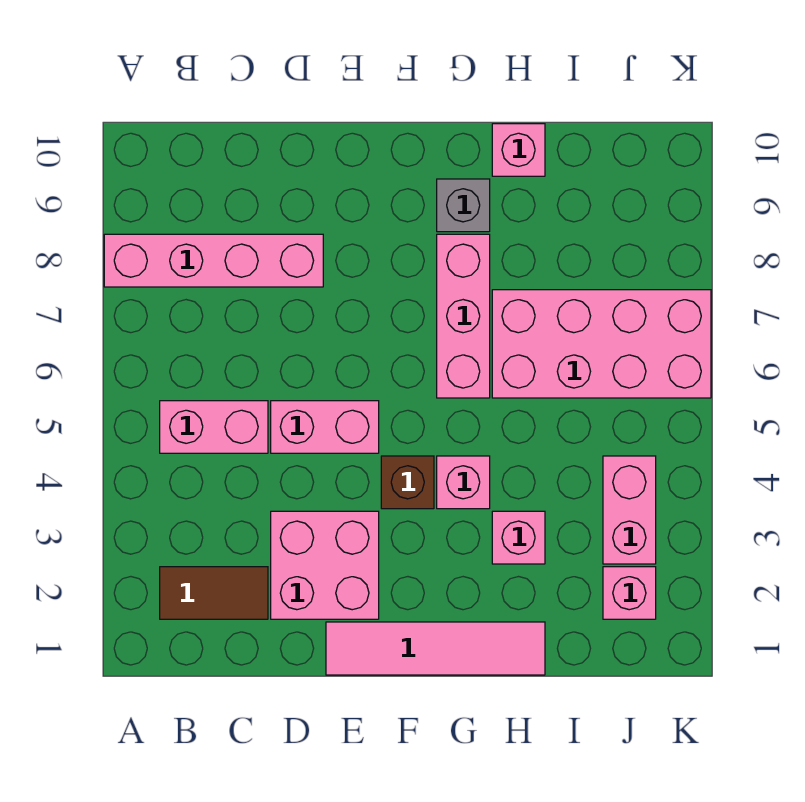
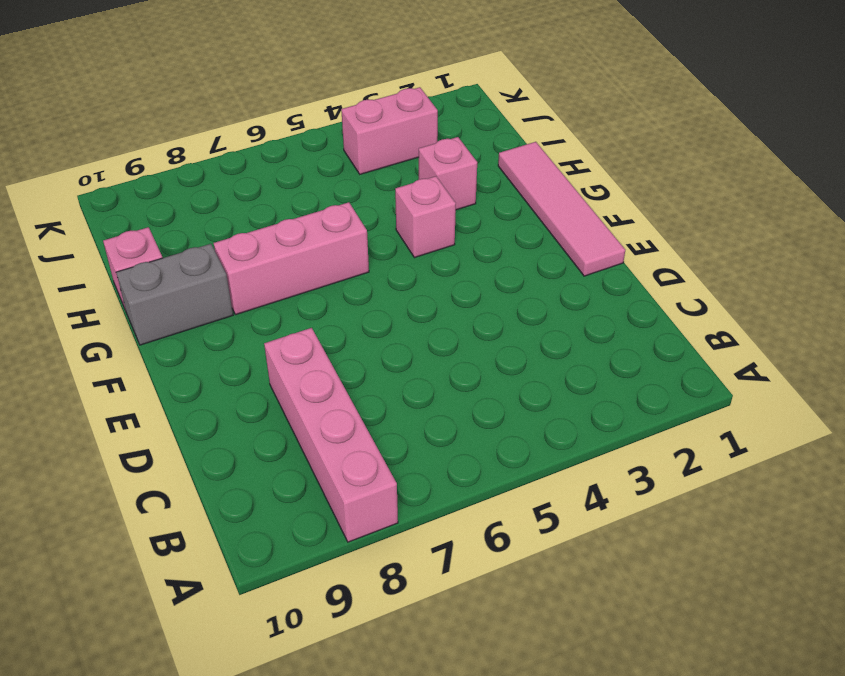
grey 1x2 brick [116,244,233,345] -> grey 1x1 brick [437,179,490,232]
none -> brown 1x2 tile [160,567,268,619]
none -> pink 1x2 brick [160,401,268,453]
none -> pink 2x2 brick [271,511,379,619]

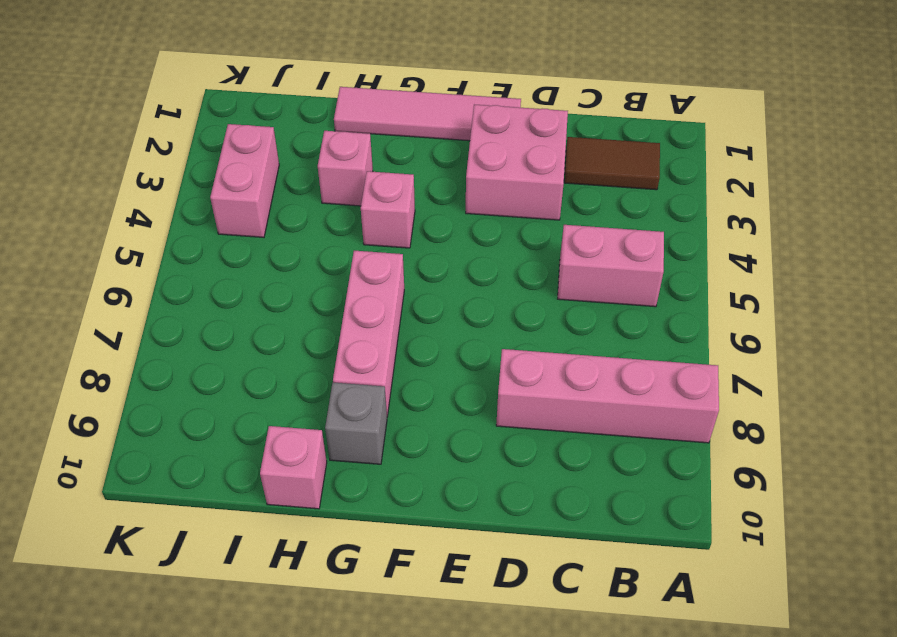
none -> pink 1x2 brick [271,401,379,453]
none -> brown 1x1 brick [381,456,434,509]
none -> pink 2x4 brick [492,290,711,398]

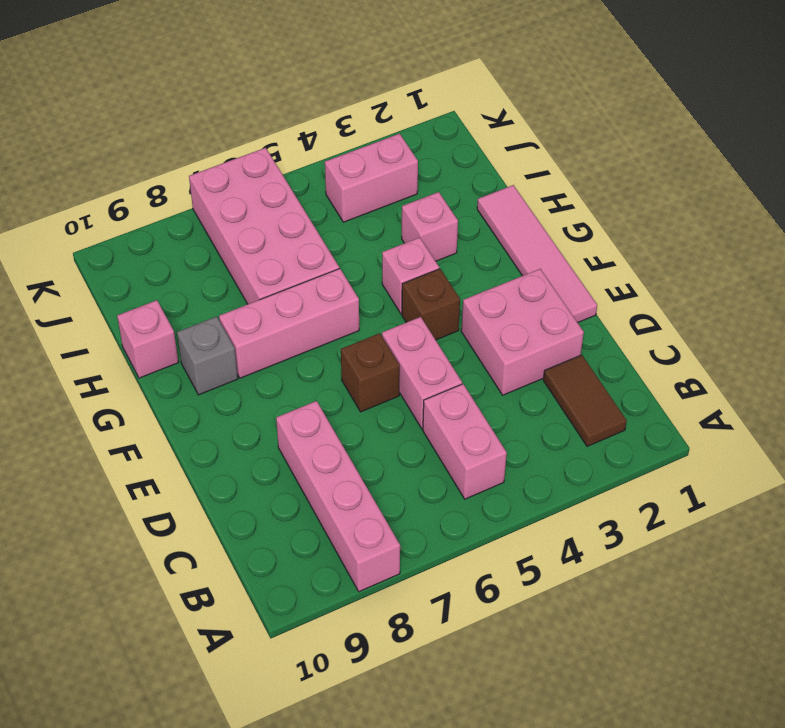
brown 1x1 brick [341,333,400,412] -> none
none -> pink 1x1 brick [603,567,656,619]

